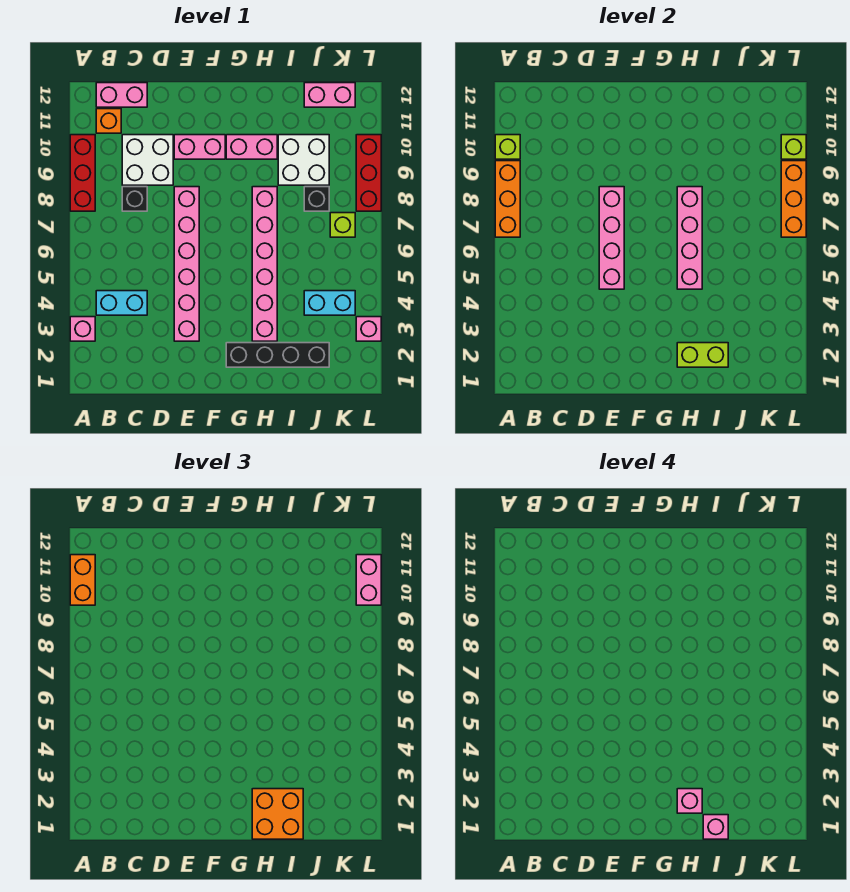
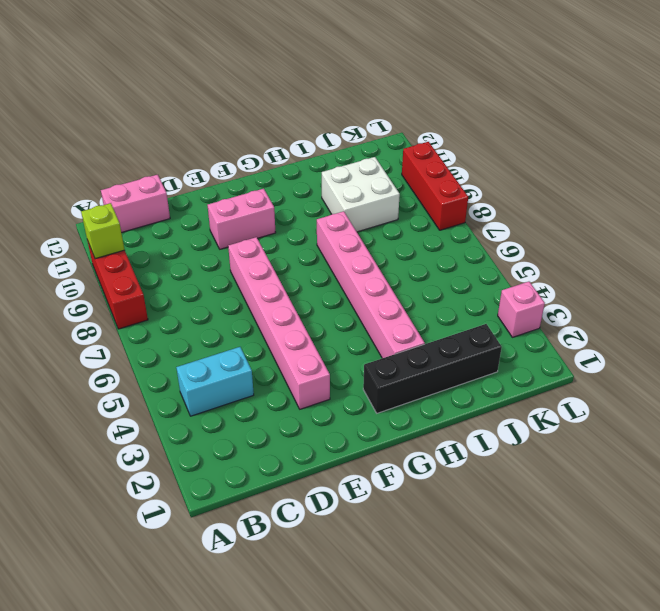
none -> pink 1x1 brick [70,317,95,341]
none -> orange 1x1 brick [96,109,121,133]
none -> black 1x1 brick [122,187,147,211]
none -> white 2x2 brick [122,135,173,185]

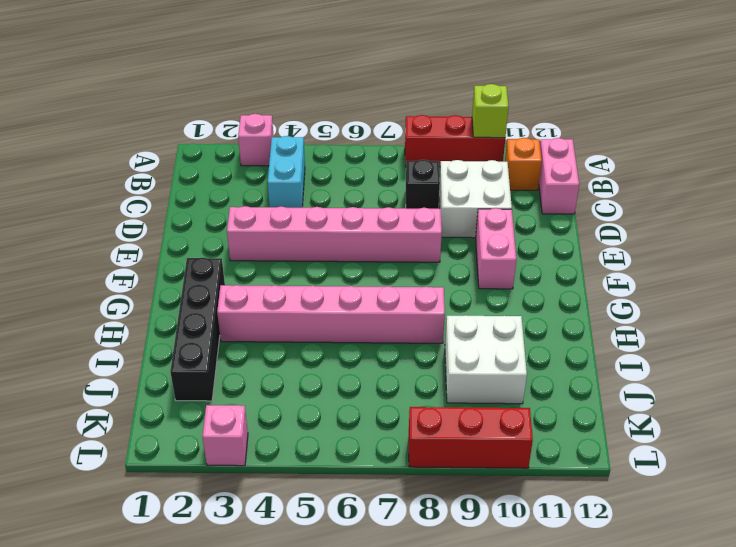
none -> pink 1x2 brick [226,135,277,159]
none -> cyan 1x2 brick [304,291,355,315]
none -> black 1x1 brick [304,187,329,211]
none -> pink 1x2 brick [304,83,355,107]

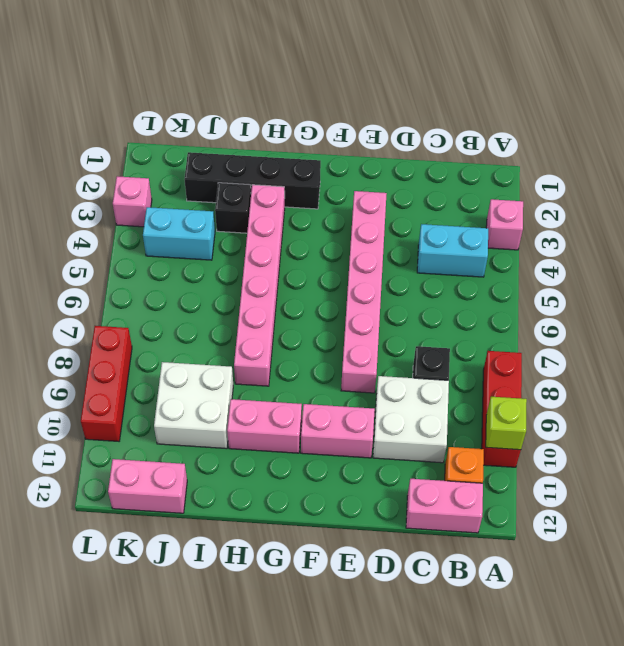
black 1x1 brick [215,183,251,233] -> black 1x1 brick moved to [304,187,329,211]
none -> lime 1x1 brick [330,213,355,237]
none -> orange 1x3 brick [495,161,520,237]
none -> pink 1x4 brick [599,187,624,289]
none -> lime 1x2 brick [677,343,728,367]

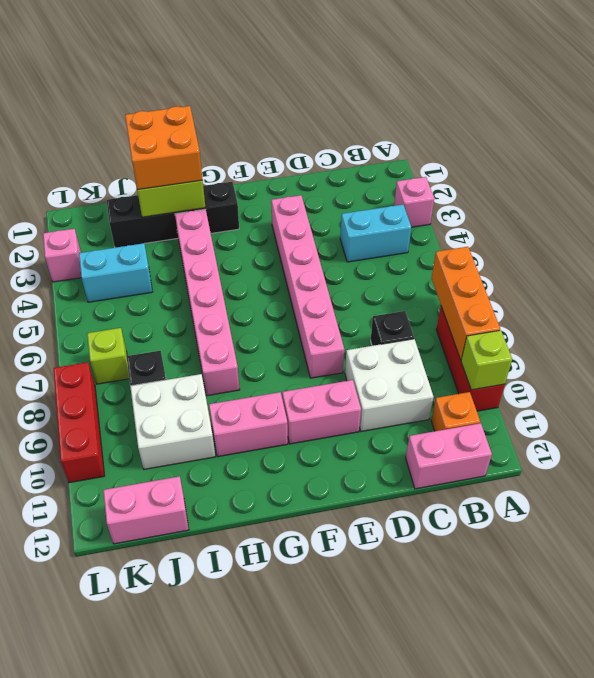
none -> pink 1x4 brick [599,187,624,289]
none -> pink 1x4 brick [677,187,702,289]
none -> orange 1x3 brick [781,161,806,237]
none -> lime 1x1 brick [781,135,806,159]

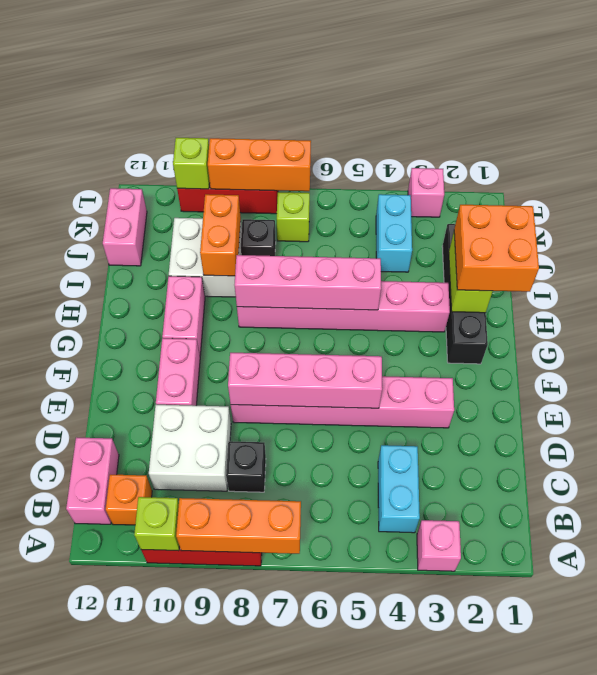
orange 1x2 brick [200,194,241,276] -> orange 1x2 brick turned to [70,555,95,605]
none -> pink 1x2 brick [356,555,381,605]
none -> pink 1x1 brick [677,789,702,813]
none -> pink 1x1 brick [703,815,728,839]

